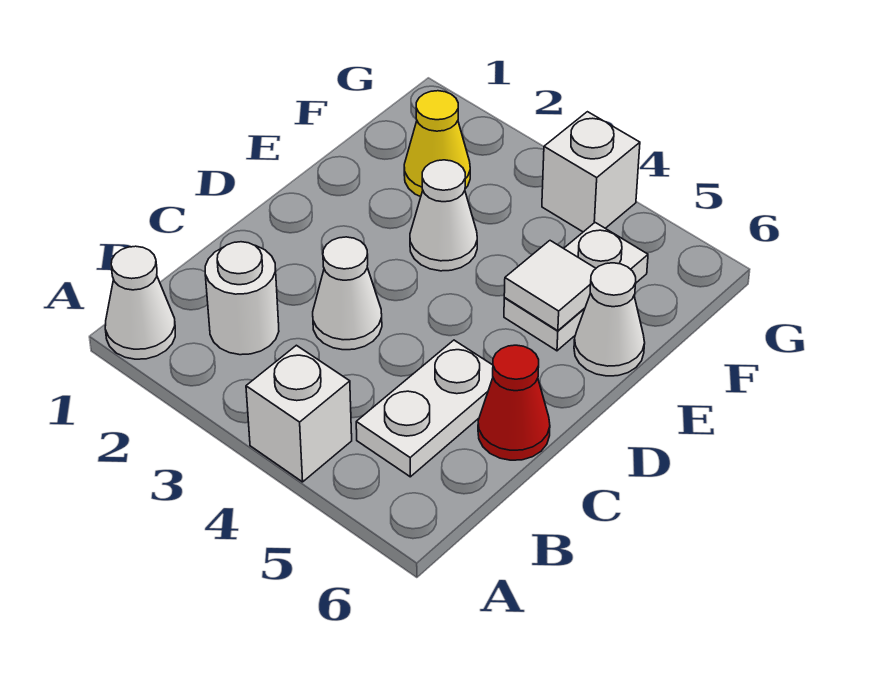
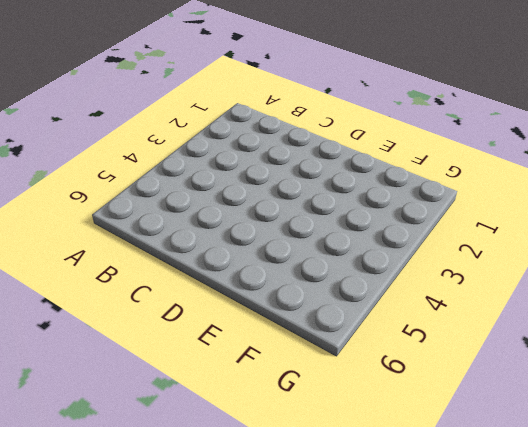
none -> white 1x1 cone [105,246,175,359]
none -> white 1x1 brick [246,345,352,482]
none -> white 1x1 round brick [205,242,279,355]

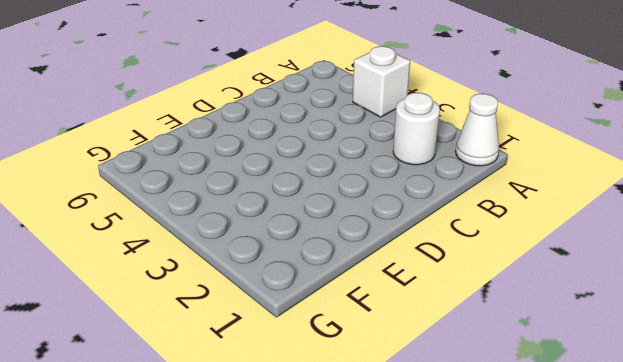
none -> white 1x2 plate [356,340,493,477]
none -> white 1x1 cone [313,237,382,350]
none -> red 1x1 cone [478,345,550,460]

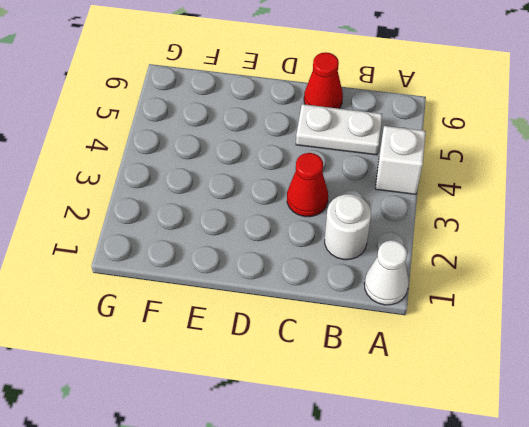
red 1x1 cone [287,153,328,217] -> white 1x1 cone [313,237,382,350]
none -> white 1x1 cone [410,160,477,271]
none -> white 1x2 plate [504,223,648,351]
none -> white 1x1 cone [574,263,645,376]

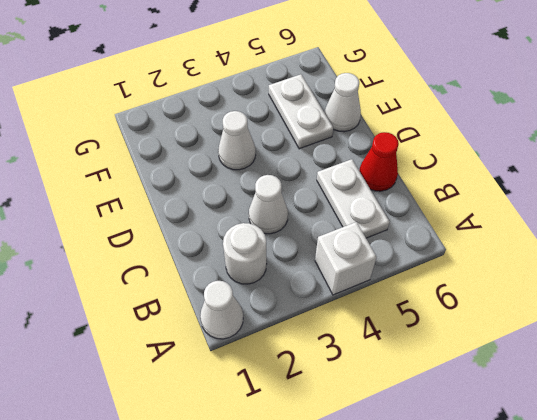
none -> yellow 1x1 cone [404,91,470,197]
none -> white 1x1 brick [542,112,640,232]
none -> white 1x1 tile [504,241,596,331]

